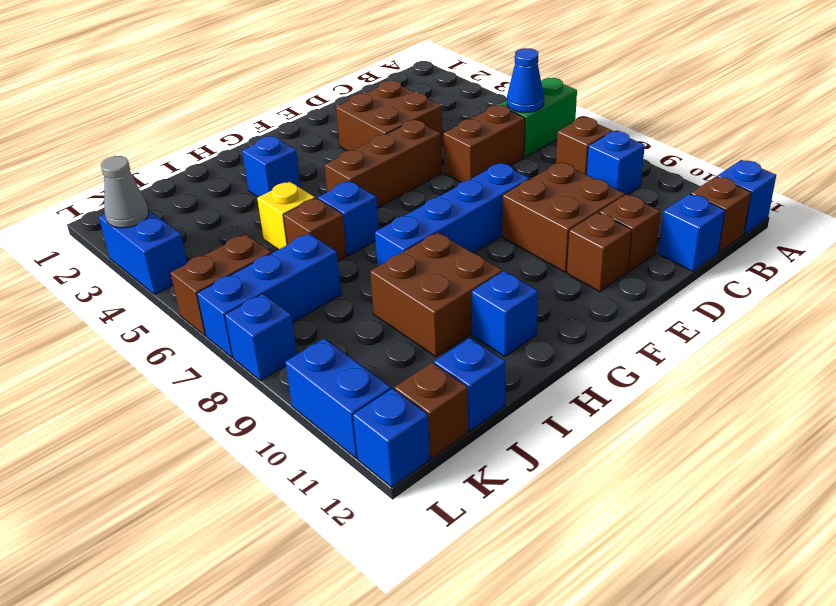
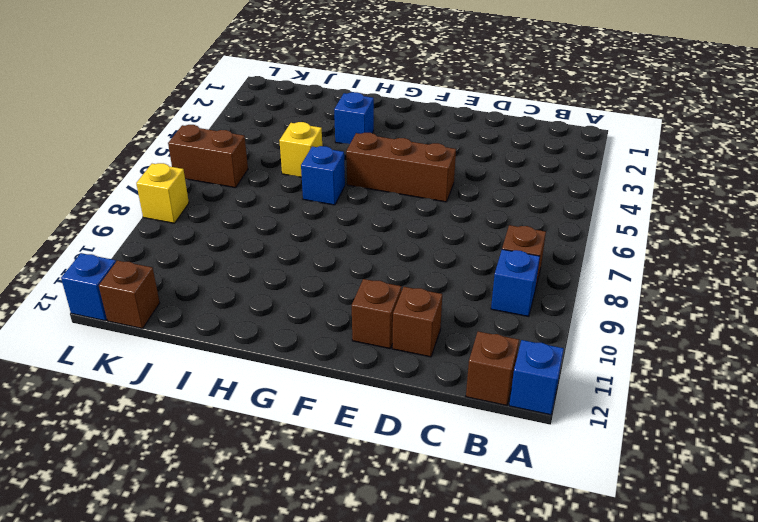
yellow 1x1 brick [136,163,189,223] -> blue 1x1 brick [225,294,297,381]
none -> green 1x2 brick [499,78,577,157]
none -> brown 1x2 brick [443,105,525,182]
none -> blue 1x1 brick [658,194,725,271]

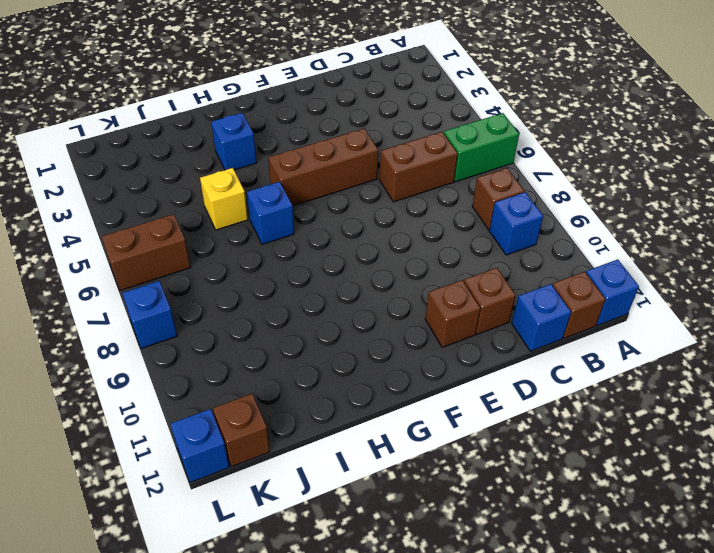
none -> brown 2x2 brick [336,81,443,151]
none -> brown 2x2 brick [502,162,625,272]
none -> blue 1x4 brick [375,163,530,266]

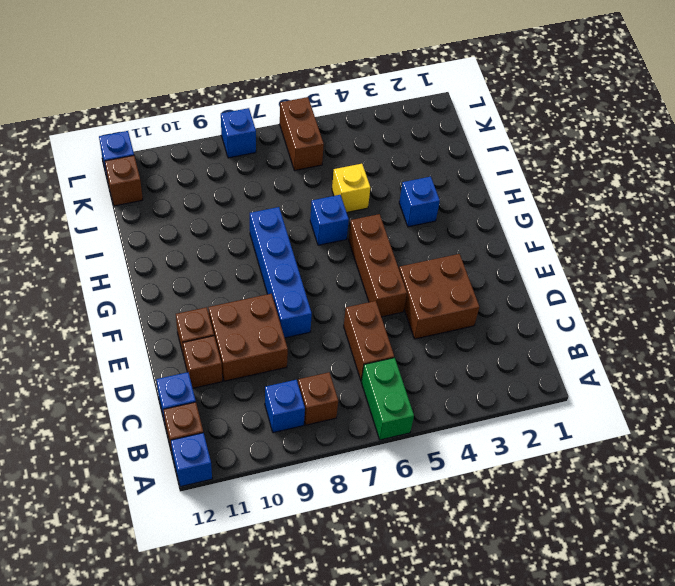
none -> brown 2x2 brick [370,232,502,357]
none -> blue 1x1 brick [472,271,538,356]
none -> brown 1x1 brick [283,198,347,261]

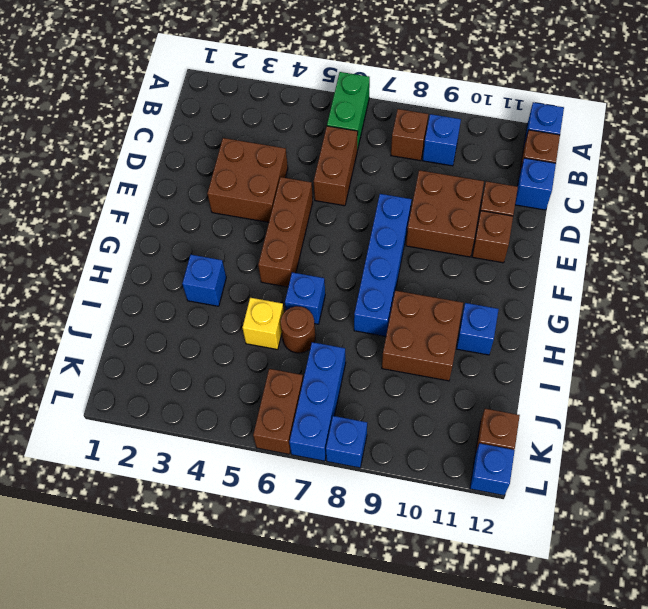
brown 1x1 round brick [281,306,315,353] -> brown 1x1 brick [283,198,347,261]
none -> blue 1x1 brick [434,338,506,431]
none -> blue 1x2 brick [99,210,187,295]
none -> blue 1x2 brick [285,339,391,458]

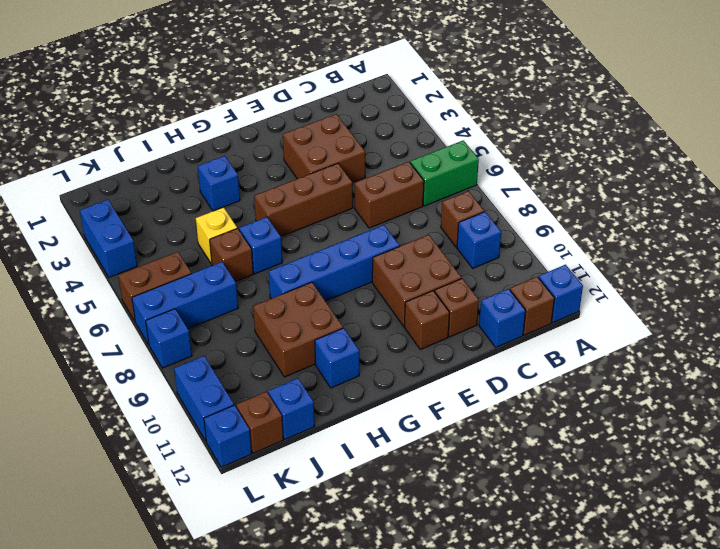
none -> blue 1x1 cone [507,48,544,112]
none -> grey 1x1 cone [101,156,149,228]

